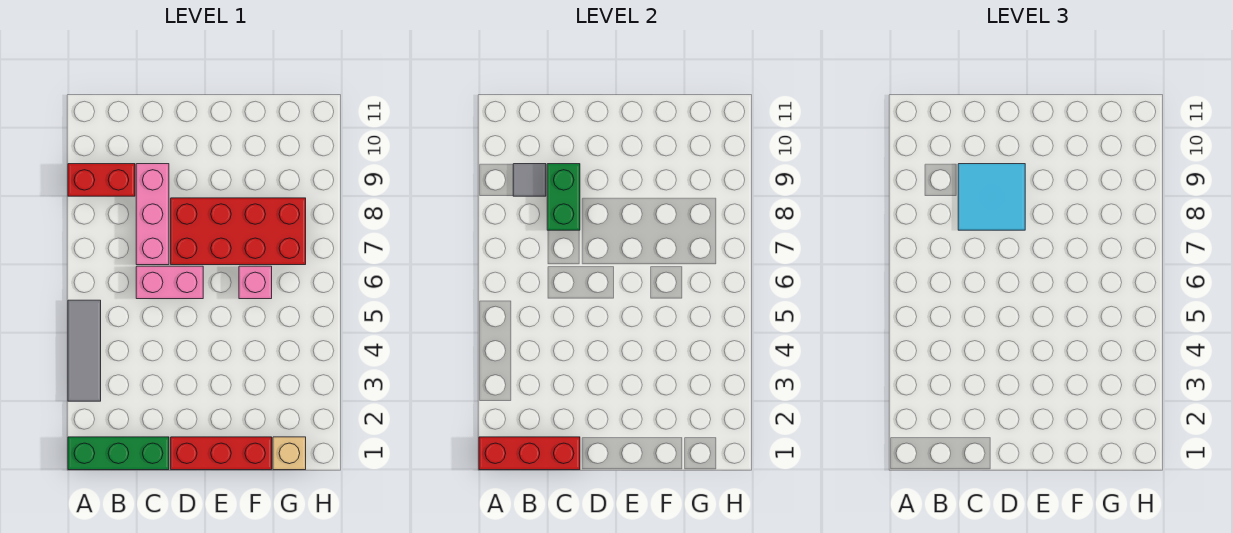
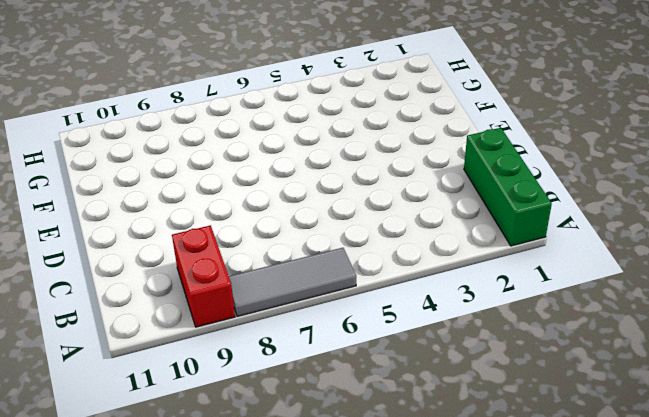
grey 1x3 tile [229,248,356,317] -> grey 1x3 tile moved to [68,300,101,401]
none -> pink 1x2 brick [136,266,203,299]
none -> pink 1x3 brick [136,164,169,265]
none -> red 1x3 brick [171,437,272,470]

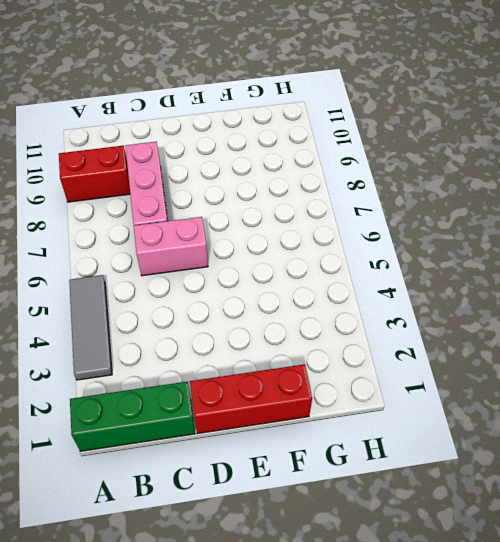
none -> red 2x4 brick [171,198,306,265]
none -> pink 1x1 brick [239,266,272,299]
none -> tan 1x1 brick [273,437,306,470]

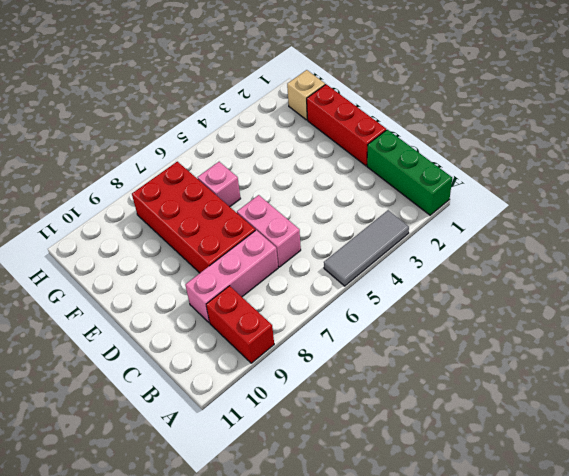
none -> red 1x3 brick [479,437,580,470]
none -> grey 1x1 tile [513,164,546,196]
none -> green 1x2 brick [547,164,580,230]

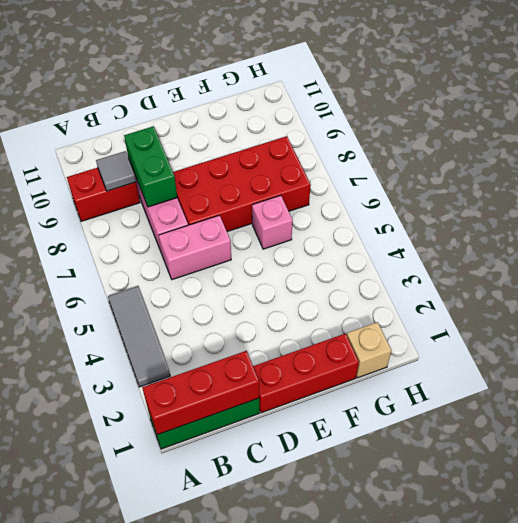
none -> cyan 2x2 tile [958,164,1025,230]

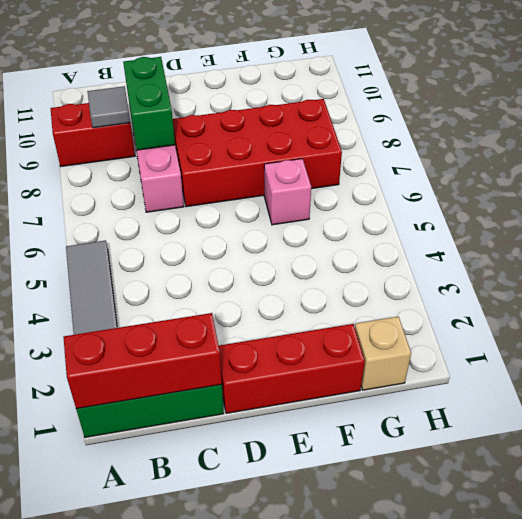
none -> pink 1x2 brick [136,266,203,299]
none -> cyan 2x2 tile [958,164,1025,230]

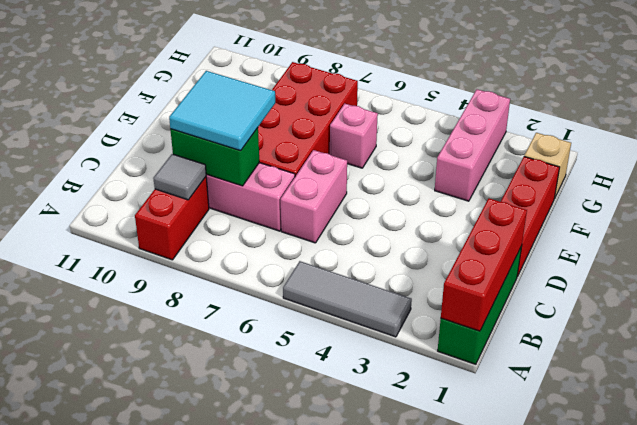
pink 1x3 brick [435,89,510,201] -> none

